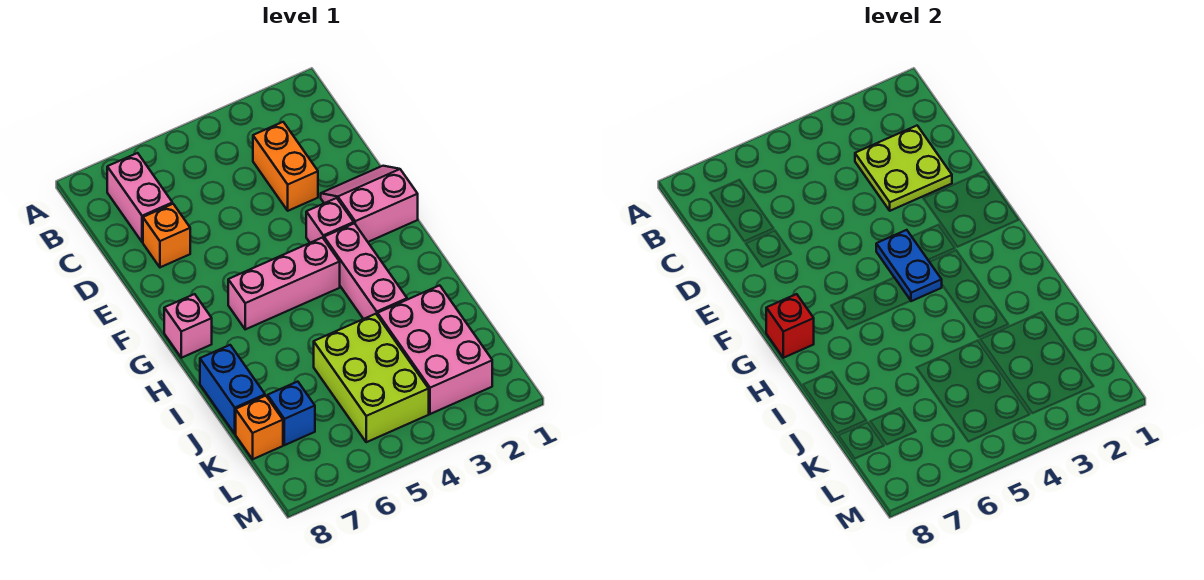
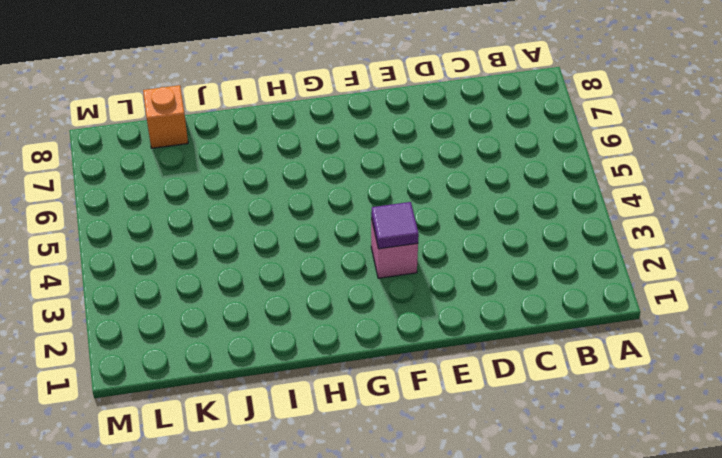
purple 1x1 tile [371,202,419,249] -> none
none -> pink 1x2 brick [107,153,172,242]
none -> orange 1x2 brick [253,122,318,211]
none -> orange 1x1 brick [143,204,190,267]

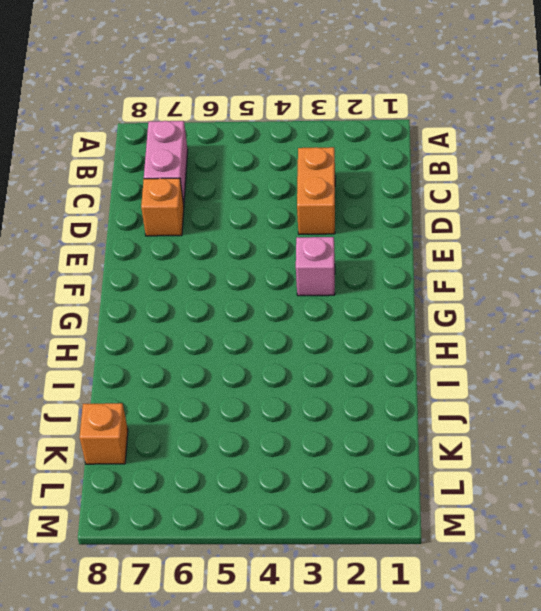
none -> pink 2x2 slope [321,166,418,242]
none -> pink 1x3 brick [324,223,407,319]
none -> pink 1x3 brick [228,238,340,329]

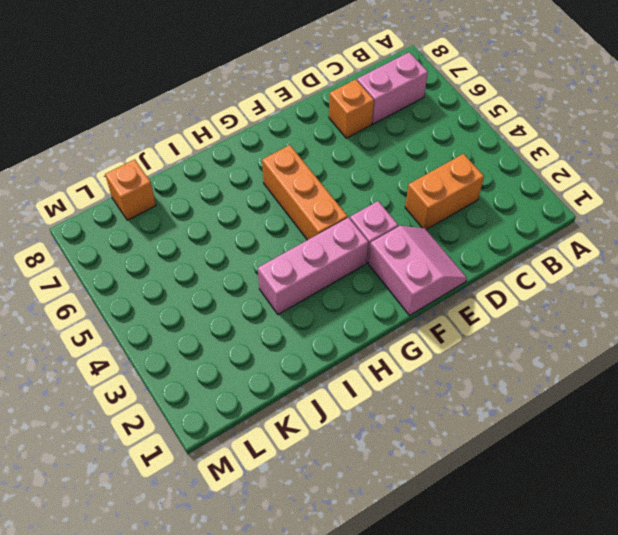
orange 1x3 brick [262,145,348,240] -> pink 1x3 brick [228,238,340,329]
none -> pink 1x1 brick [164,294,212,358]
none -> blue 1x2 brick [200,345,265,434]
none -> pink 2x3 brick [378,285,492,414]

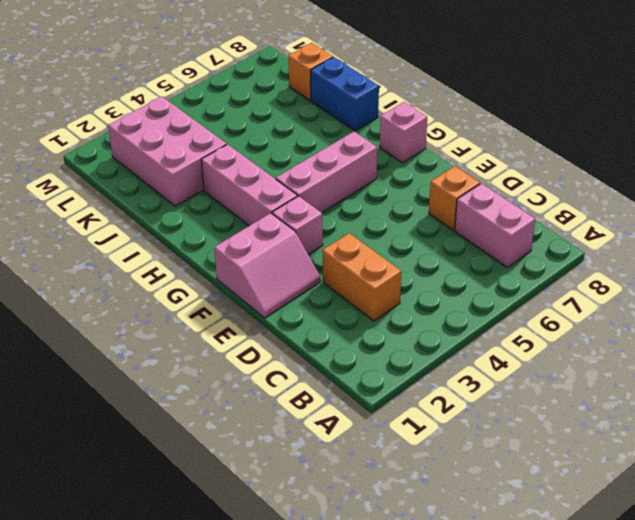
none -> lime 2x3 brick [314,314,429,442]
none -> blue 1x1 brick [268,382,315,445]
none -> lime 2x2 plate [855,126,952,211]

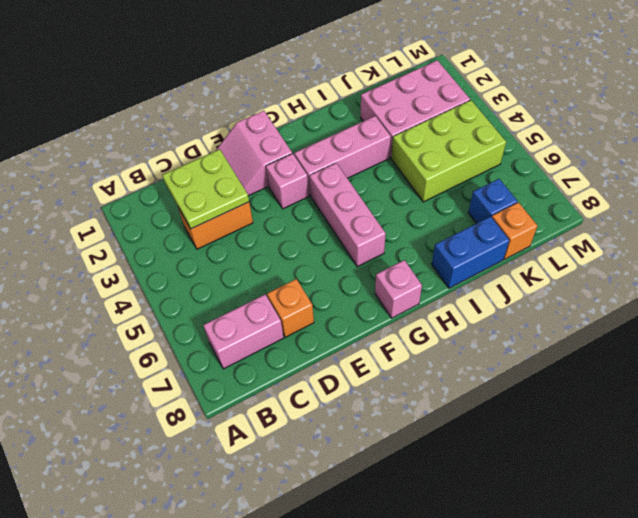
none -> blue 1x2 plate [876,230,942,301]
none -> red 1x1 brick [766,294,814,358]

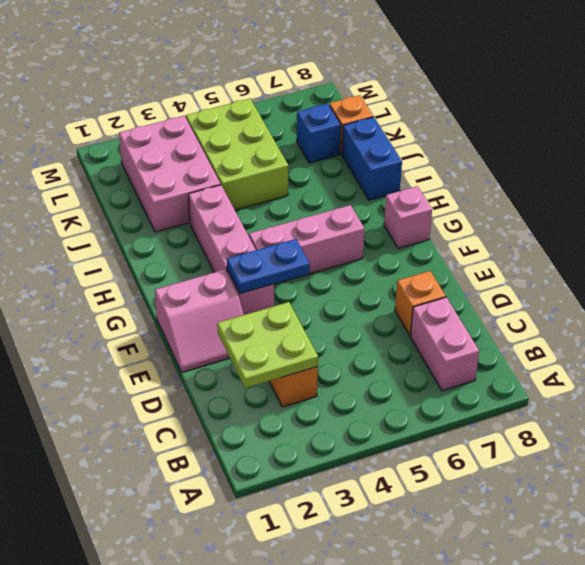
blue 1x2 plate [227,239,310,294] -> blue 1x2 plate turned to [876,230,942,301]
none -> red 1x1 brick [766,294,814,358]

